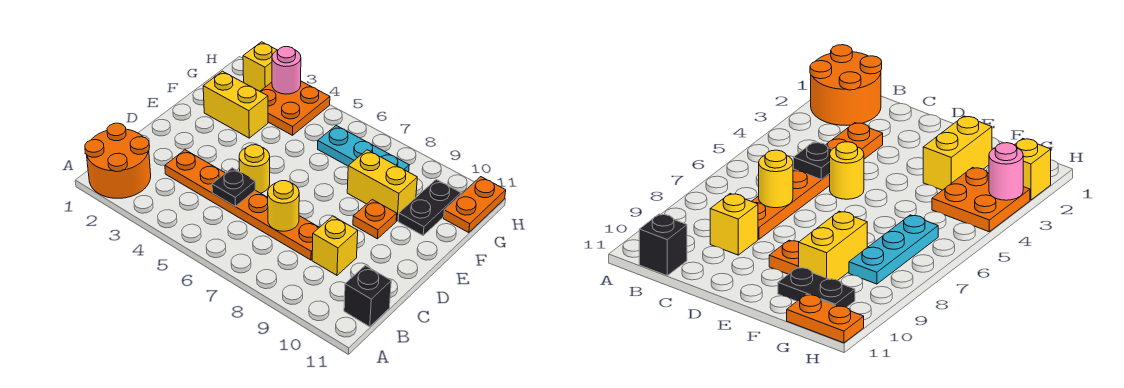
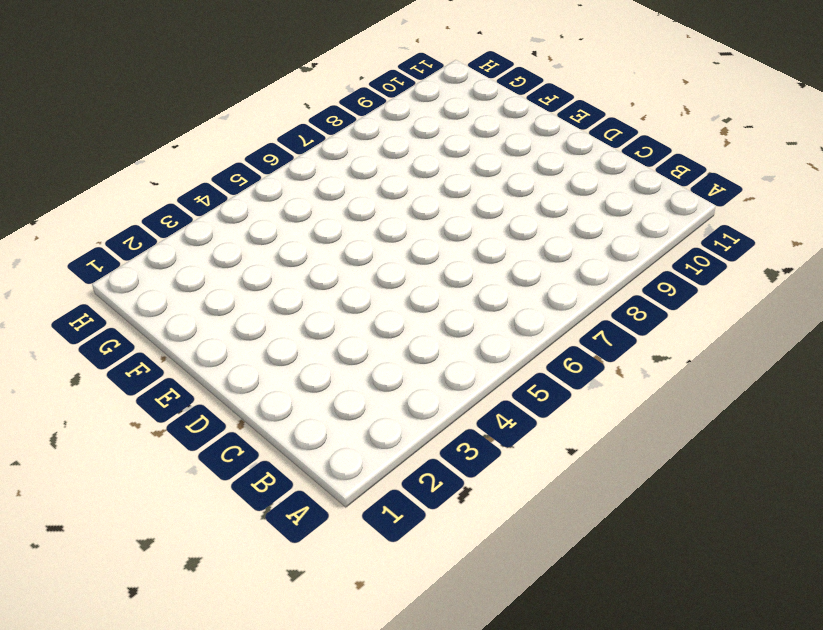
none -> orange 2x2 round brick [85,123,151,198]
none -> black 1x1 brick [344,265,391,327]
none -> orange 1x6 plate [165,150,319,260]

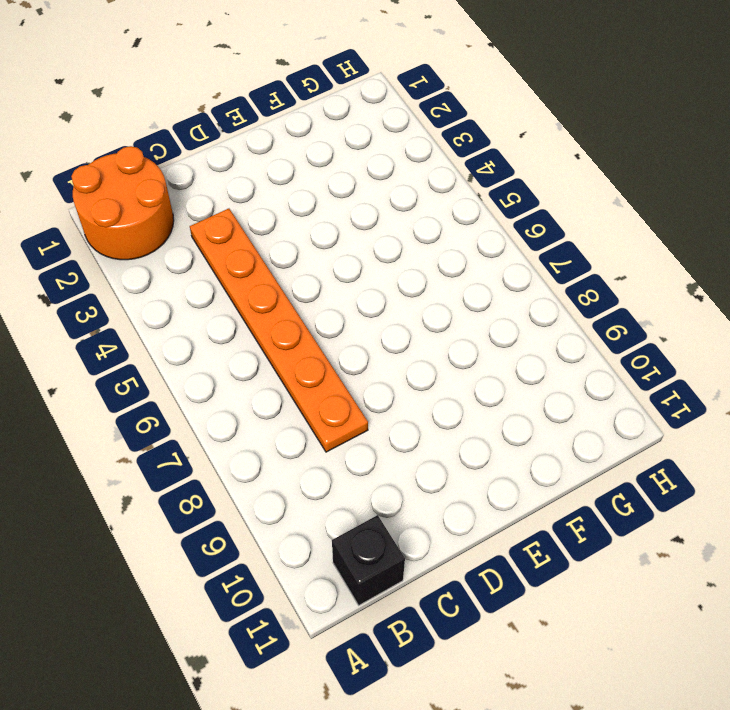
none -> yellow 1x1 brick [312,216,358,275]
none -> yellow 1x1 round brick [239,145,270,193]
none -> orange 1x1 plate [353,200,397,239]

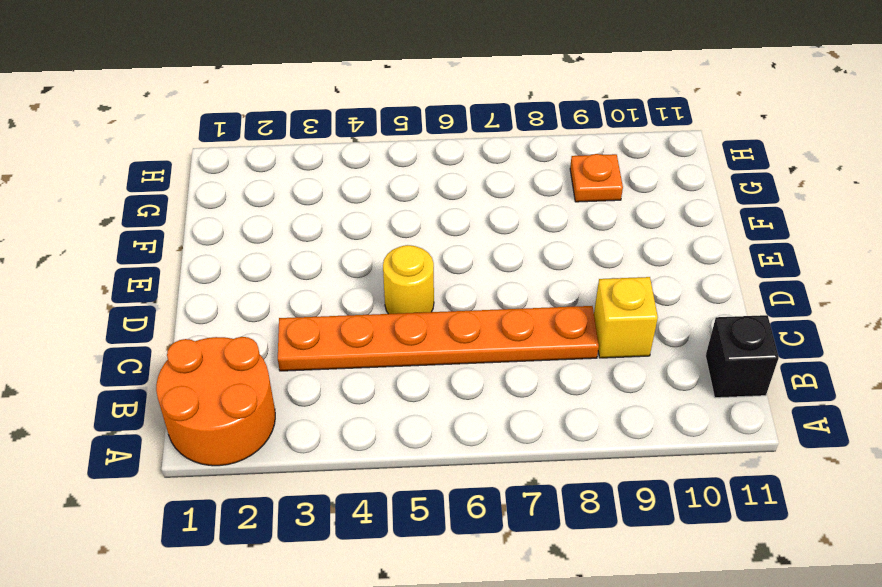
orange 1x1 plate [570,154,623,202] -> orange 1x1 plate moved to [353,200,397,239]
none -> yellow 1x2 brick [203,71,268,138]
none -> yellow 1x2 brick [347,150,417,221]
none -> black 1x2 plate [398,180,461,235]

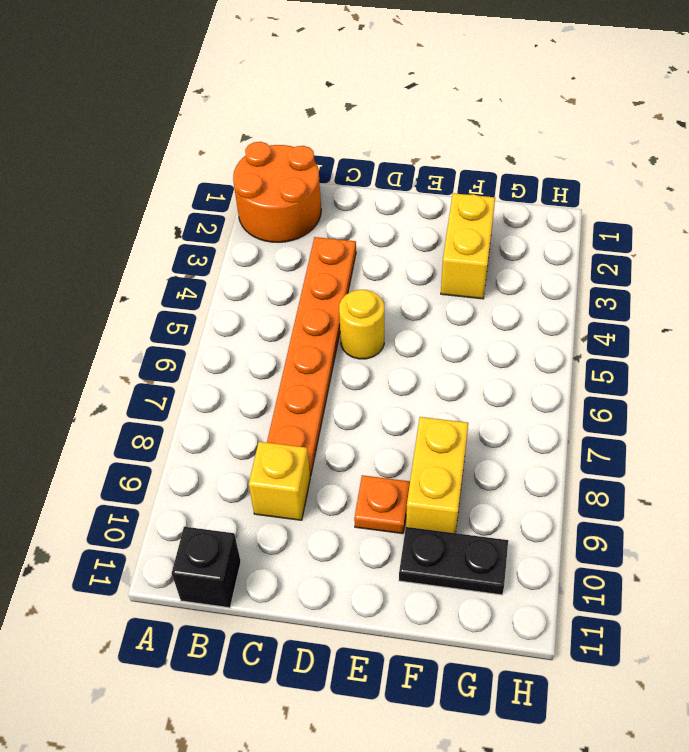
none -> orange 2x2 plate [260,81,330,135]
none -> cyan 1x3 plate [318,126,409,172]
none -> orange 1x2 plate [444,177,506,233]

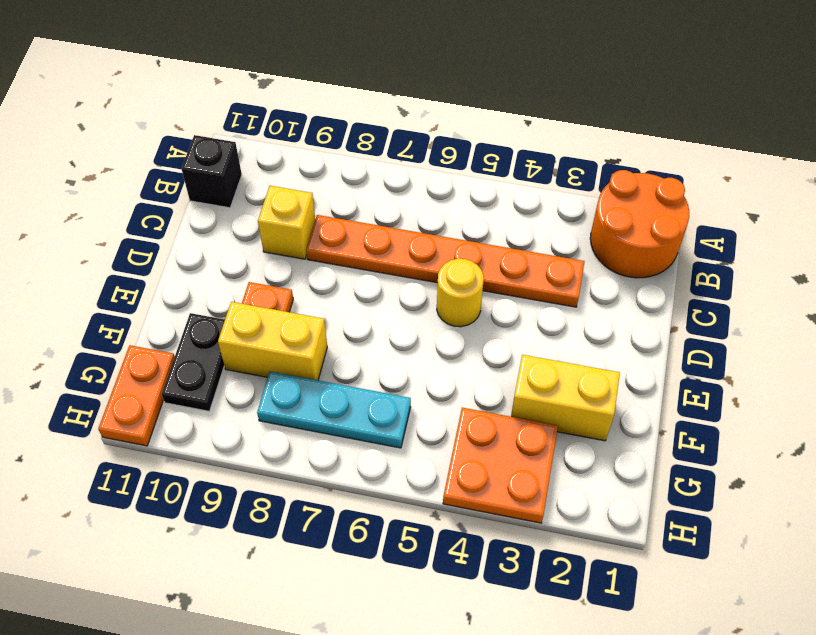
none -> yellow 1x1 brick [243,42,277,91]
none -> black 1x1 plate [212,168,255,207]
none -> yellow 1x1 round brick [268,181,299,231]

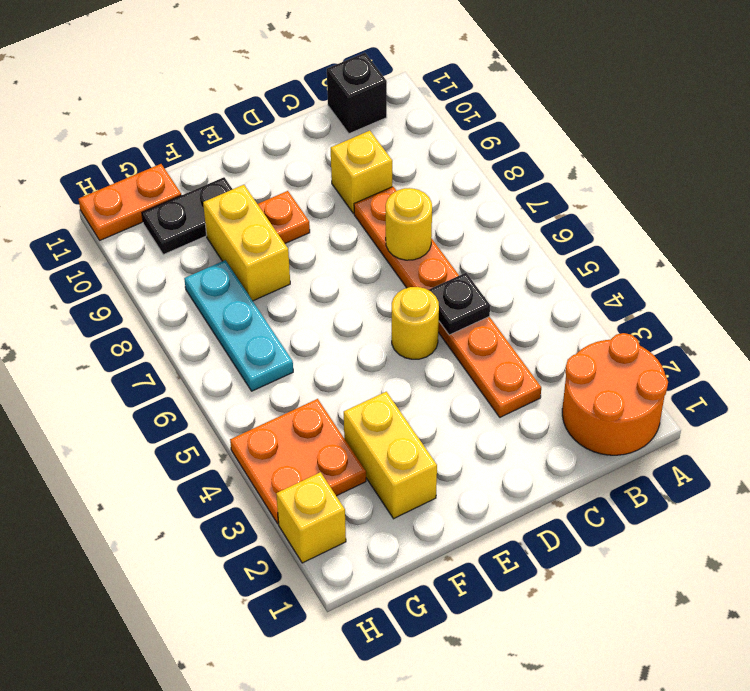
none -> pink 1x1 round brick [272,47,301,94]

